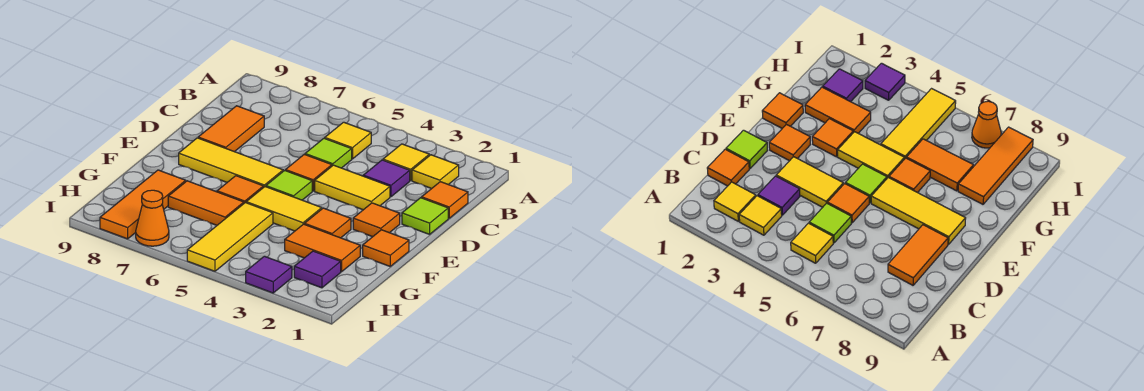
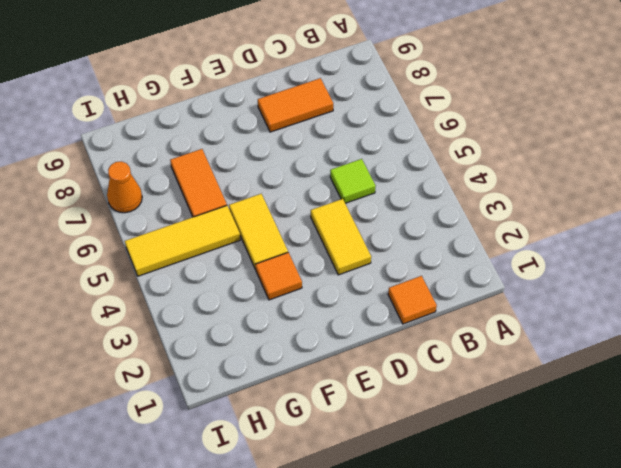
none -> yellow 1x1 tile [412,155,459,189]
none -> yellow 1x1 tile [383,144,429,181]
none -> yellow 1x1 tile [325,122,371,159]

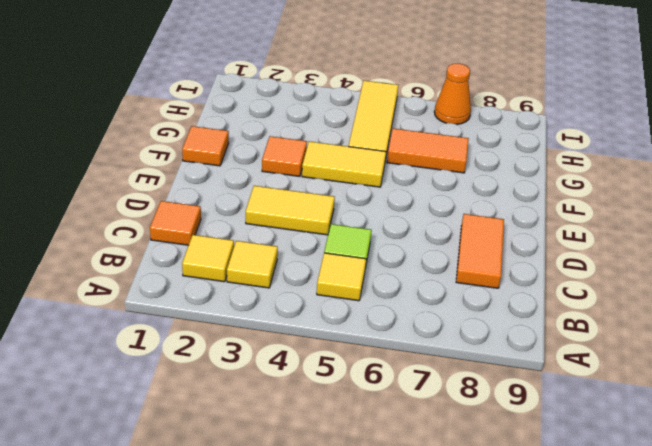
none -> purple 1x1 tile [363,160,410,197]
none -> lime 1x1 tile [402,198,448,234]
none -> orange 1x1 tile [286,154,332,191]

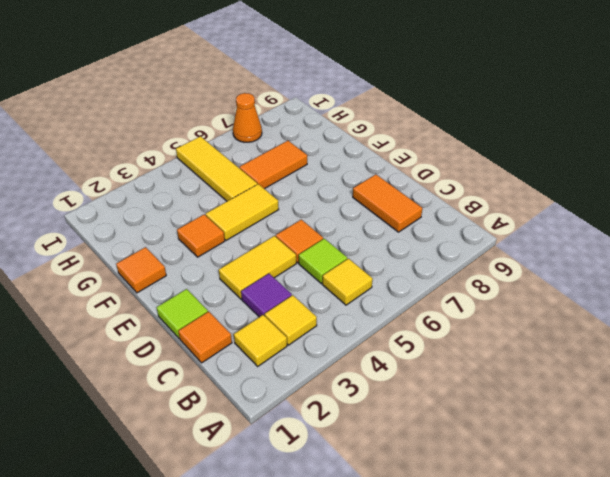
none -> orange 1x1 tile [353,203,400,237]
none -> lime 1x1 tile [266,170,312,200]
none -> yellow 1x3 tile [179,138,283,187]

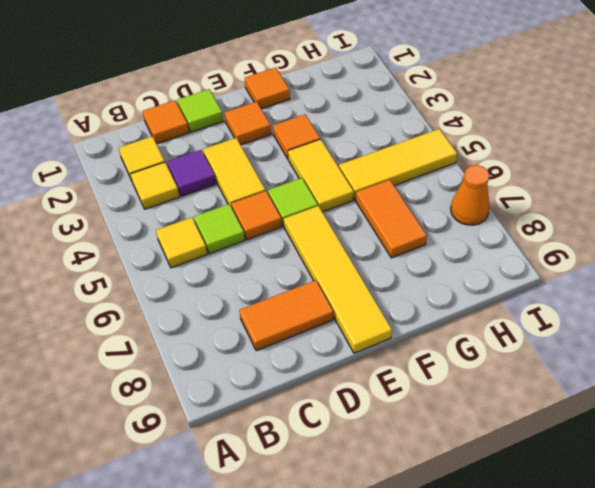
yellow 1x4 tile [284,206,392,353] -> yellow 1x3 tile [179,138,283,187]
none -> orange 1x1 tile [217,176,264,203]
none -> orange 1x2 tile [285,224,360,272]
none -> orange 1x3 tile [100,170,186,239]

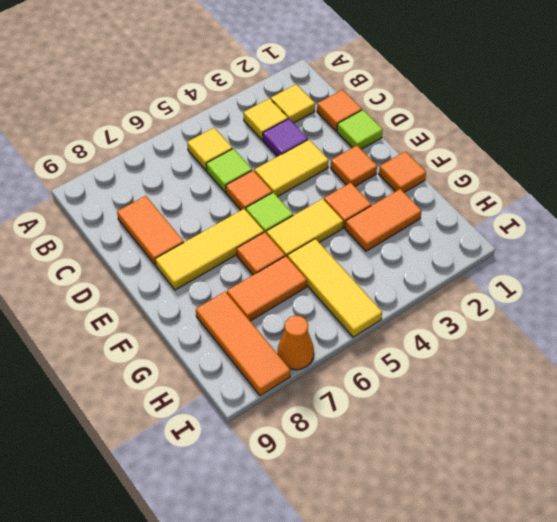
none -> purple 1x1 tile [294,251,341,288]
none -> purple 1x1 tile [246,256,292,293]

